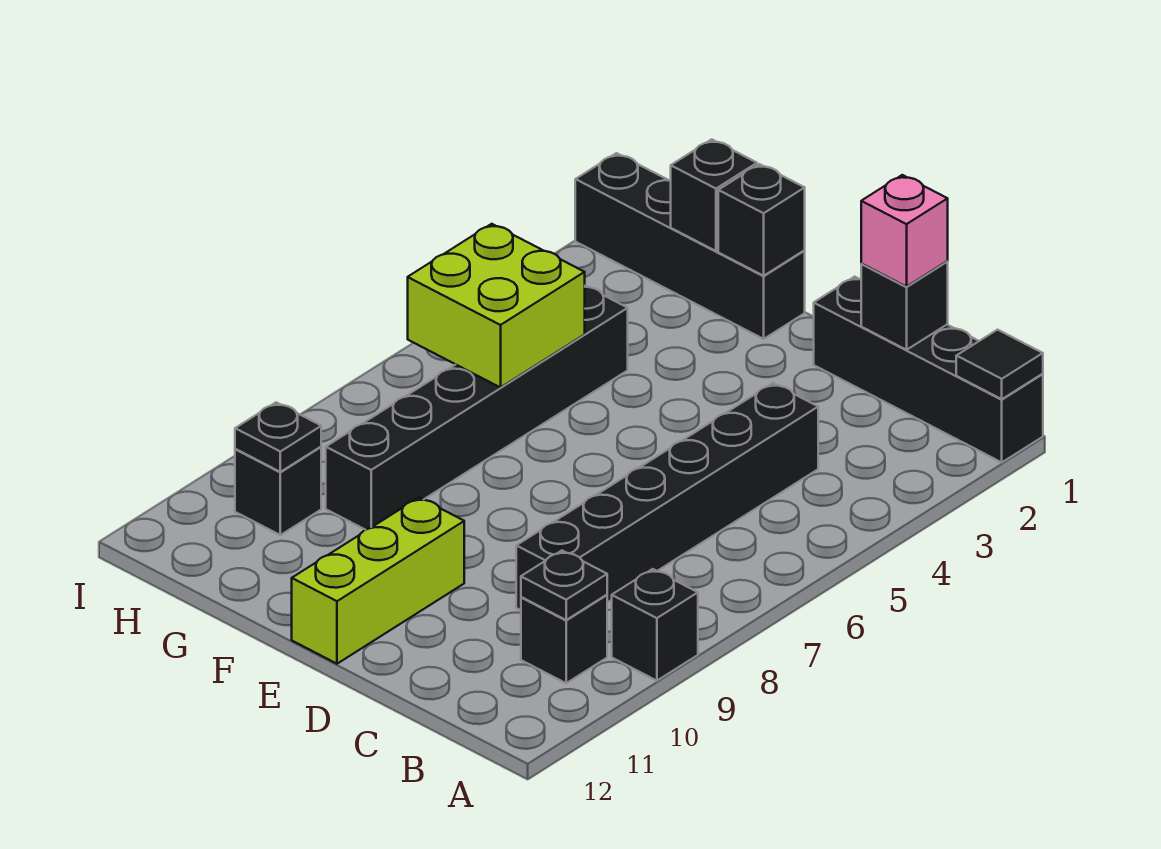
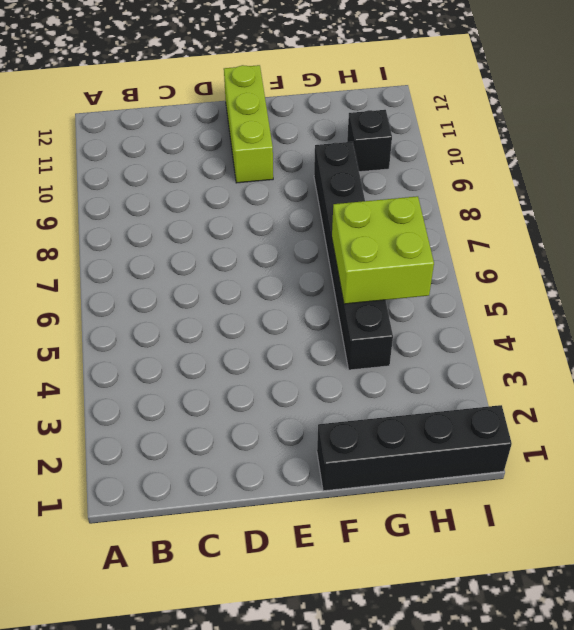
none -> black 1x4 brick [814,277,1043,462]
none -> black 1x1 brick [612,569,698,681]
none -> black 1x1 brick [521,595,607,683]

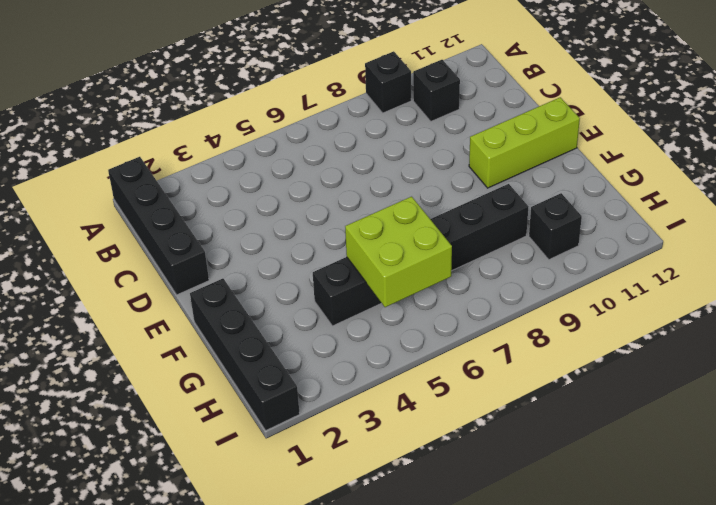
none -> black 1x6 brick [516,383,818,610]
none -> black 1x1 tile [956,330,1043,399]
none -> black 1x1 plate [521,551,607,620]

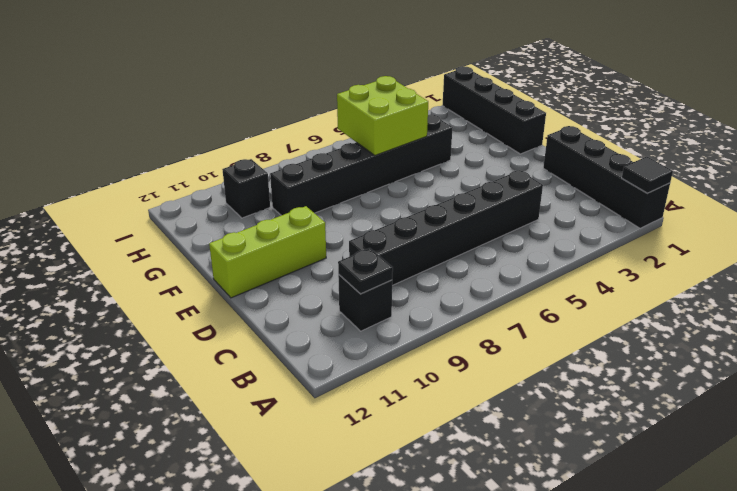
none -> black 1x1 brick [612,569,698,681]
none -> black 1x1 brick [861,262,948,350]
none -> black 1x1 brick [718,164,805,276]

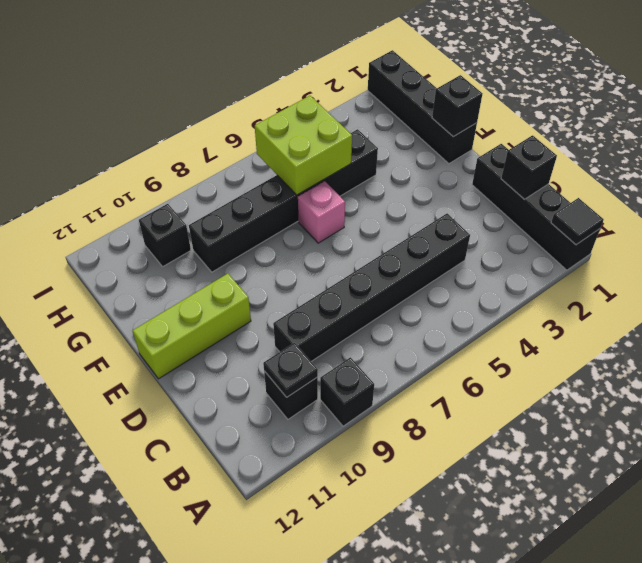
pink 1x1 brick [298,181,345,243] -> pink 1x1 brick moved to [861,175,948,287]
none -> black 1x1 brick [671,139,757,251]
none -> black 1x1 plate [235,402,321,472]

